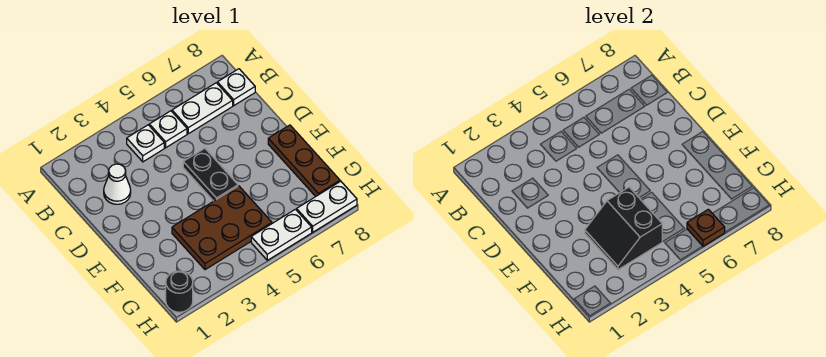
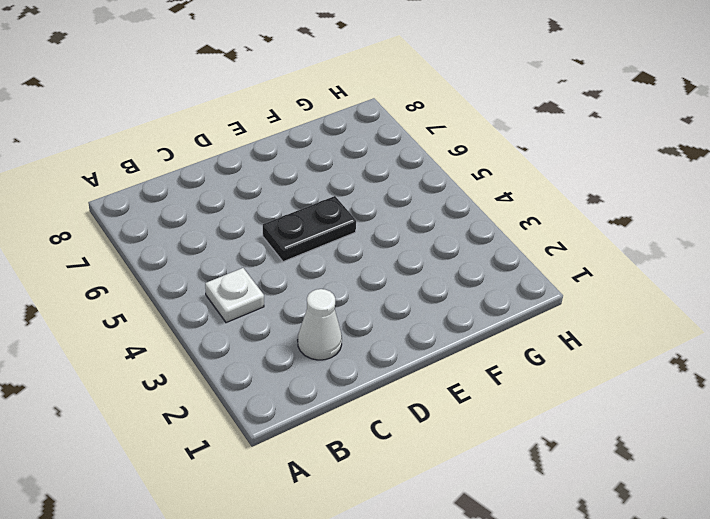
none -> white 1x1 plate [149,111,187,148]
none -> white 1x2 plate [172,83,233,134]
none -> white 1x1 plate [217,69,255,106]

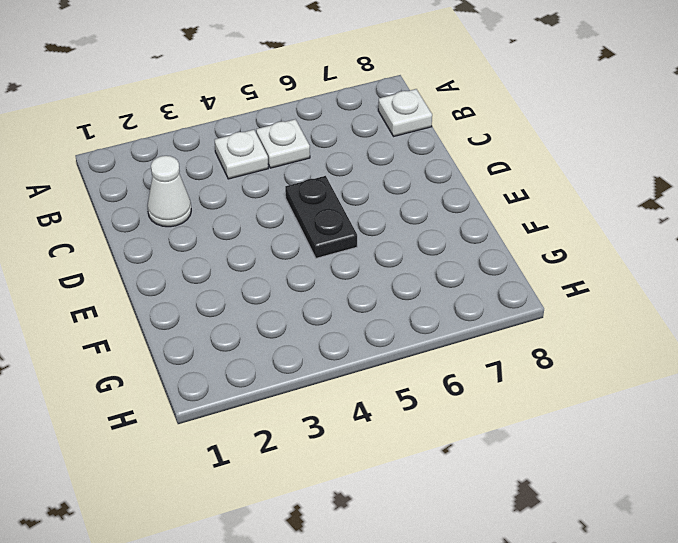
none -> white 1x2 plate [172,83,233,134]
none -> brown 1x3 plate [268,125,340,197]
none -> brown 2x3 plate [172,186,272,270]

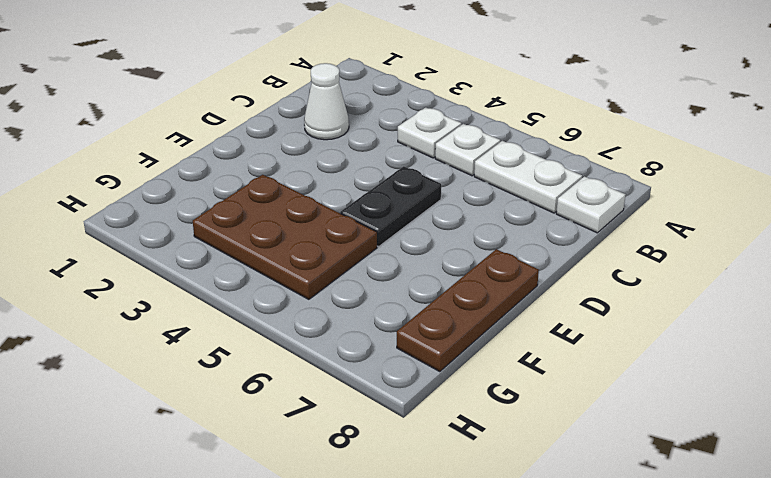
none -> black 1x1 round brick [166,271,193,312]
none -> white 1x2 plate [251,209,312,260]
none -> white 1x2 plate [297,181,357,232]

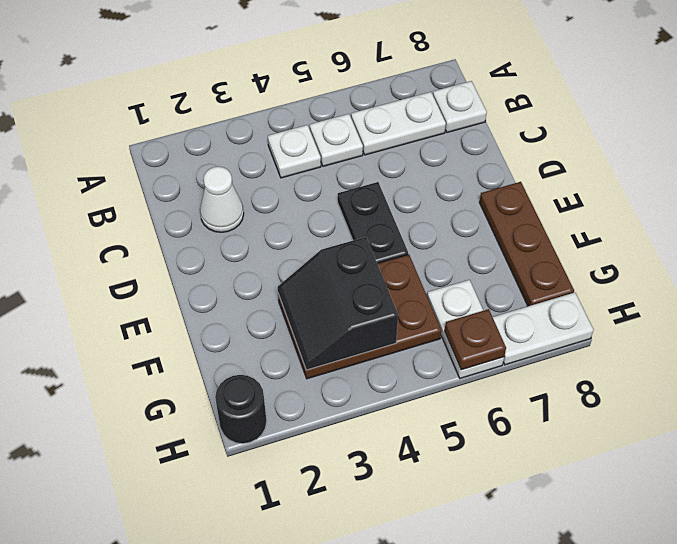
white 1x2 plate [427,280,504,378] -> white 1x2 plate turned to [251,209,312,260]

